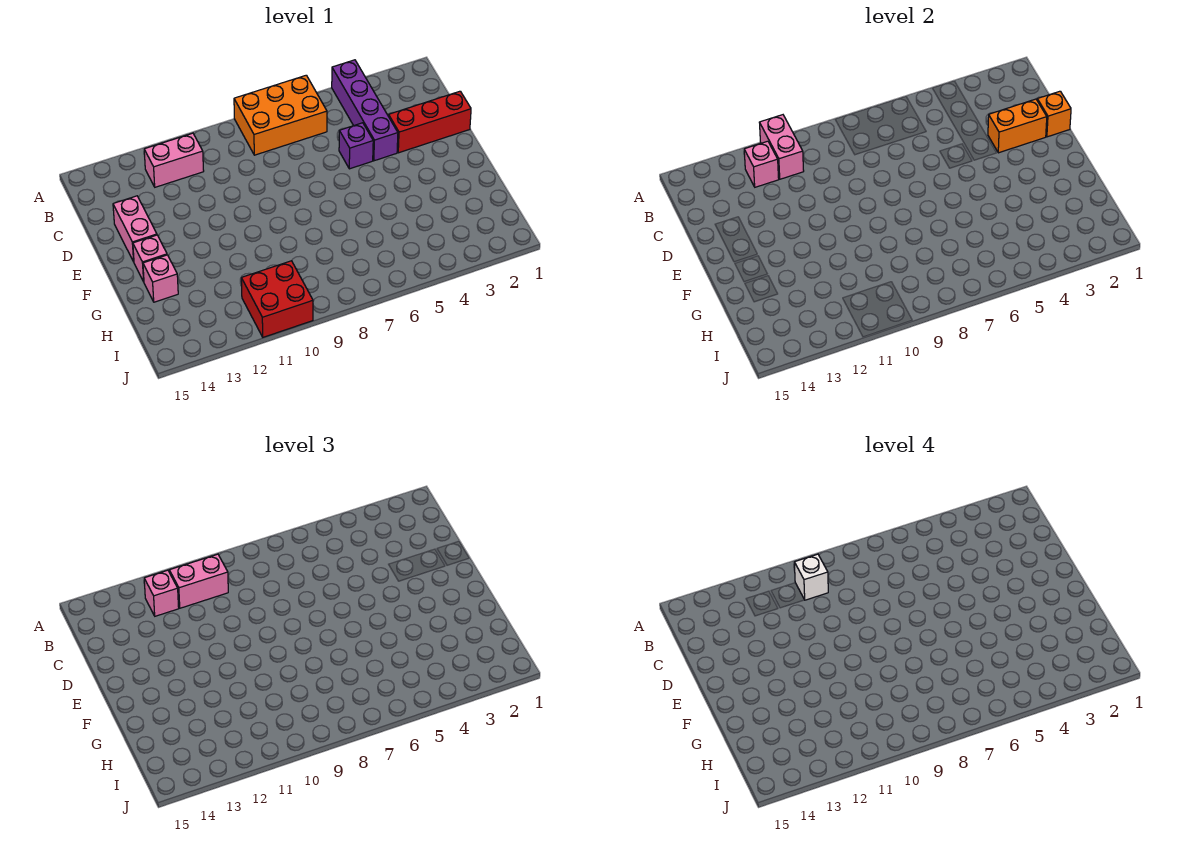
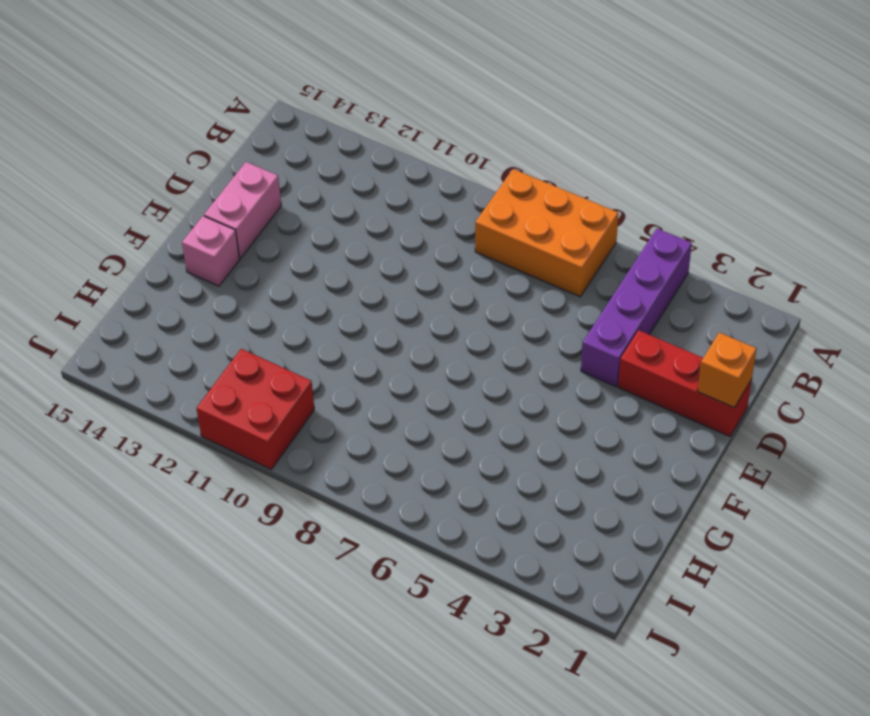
none -> pink 1x2 brick [144,133,204,187]
none -> purple 1x1 brick [339,123,373,169]
none -> pink 1x1 brick [143,255,178,302]

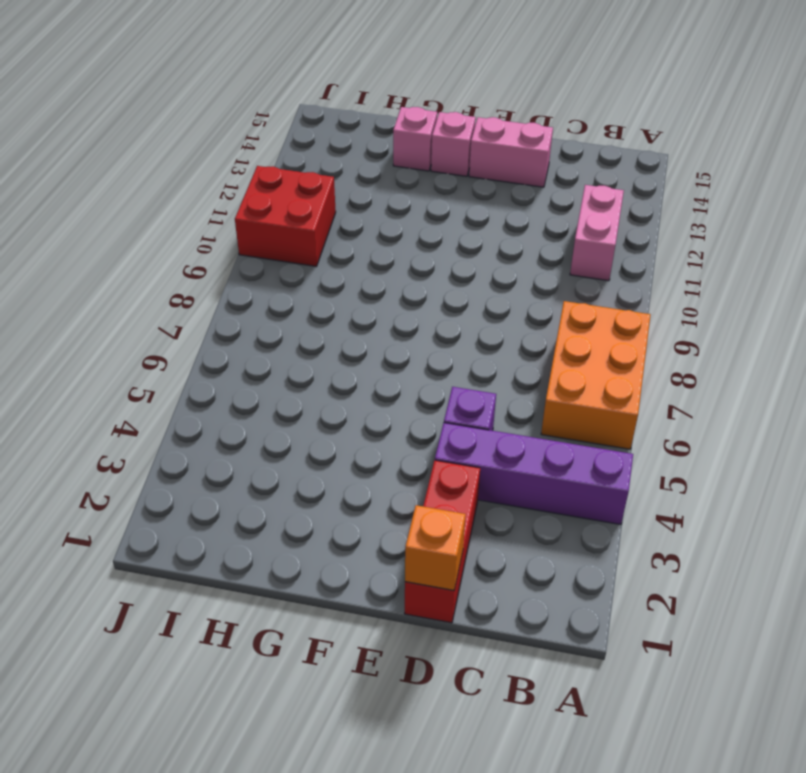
none -> pink 1x2 brick [759,115,804,179]
none -> pink 1x1 brick [744,141,779,187]
none -> orange 1x2 brick [988,99,1047,153]

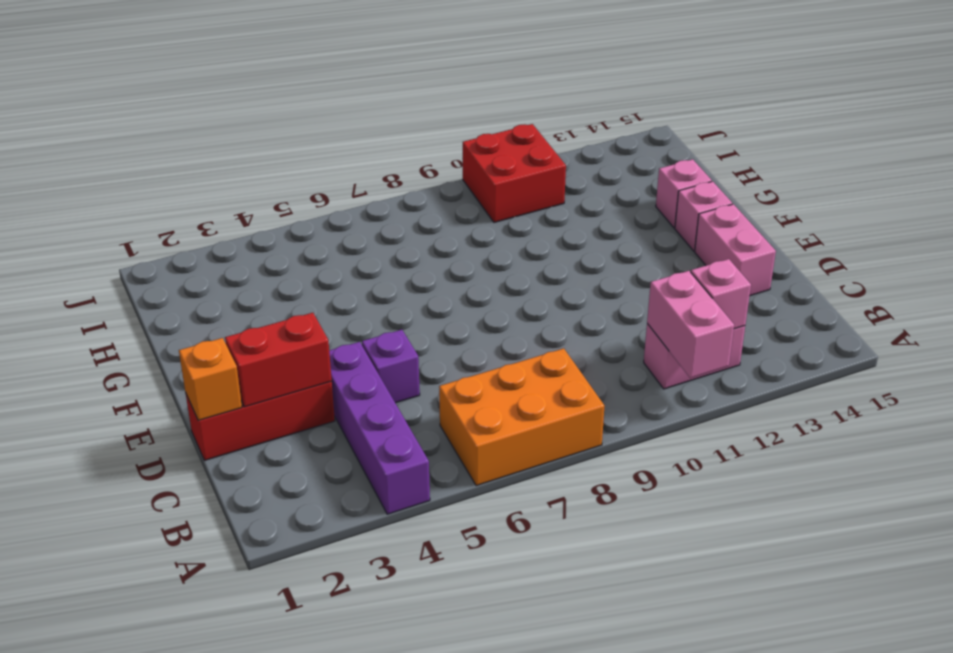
red 1x2 brick [225,313,332,407] -> orange 1x2 brick [988,99,1047,153]
none -> pink 1x2 brick [169,554,228,608]
none -> pink 1x1 brick [144,570,179,616]
none -> white 1x1 brick [794,554,828,600]

